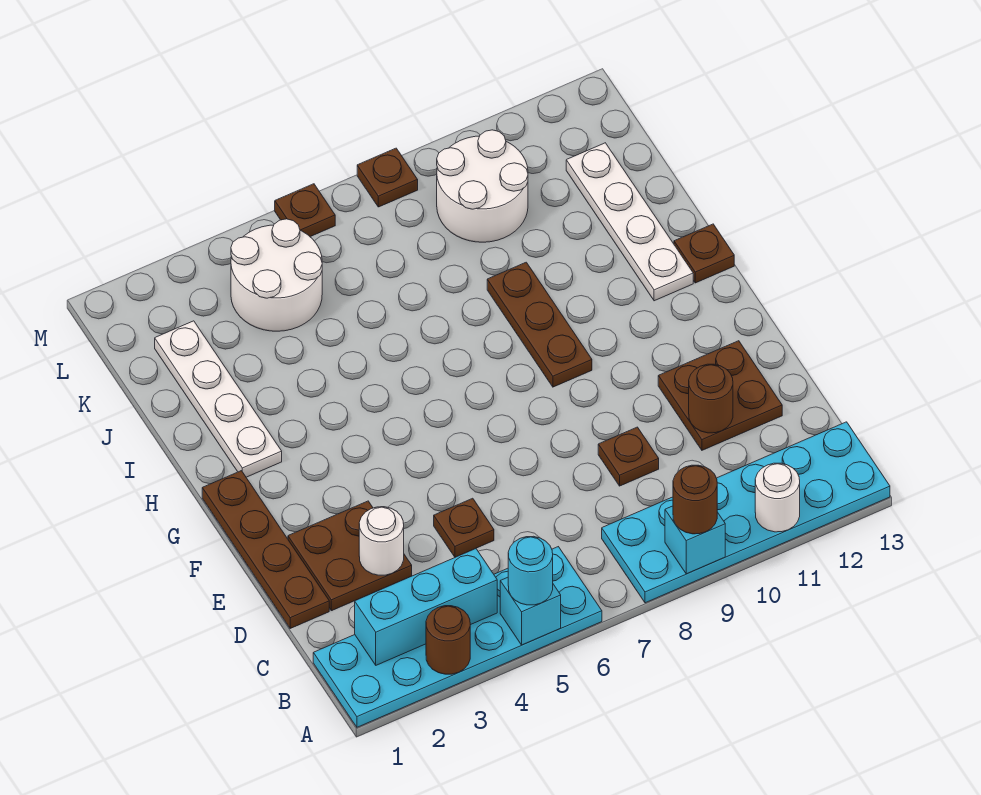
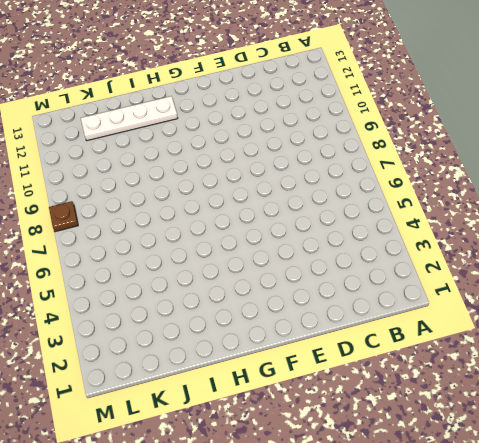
none -> cyan 2x6 plate [313,547,602,727]
none -> cyan 2x6 plate [602,422,890,603]
none -> brown 1x4 plate [202,471,329,628]

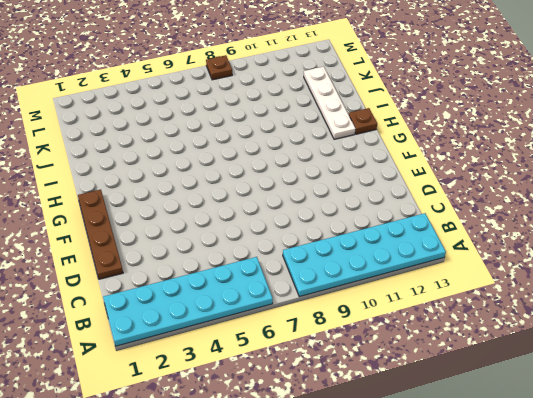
none -> brown 2x2 plate [288,501,412,611]
none -> brown 1x1 plate [434,498,494,557]
none -> brown 1x1 plate [598,427,659,486]

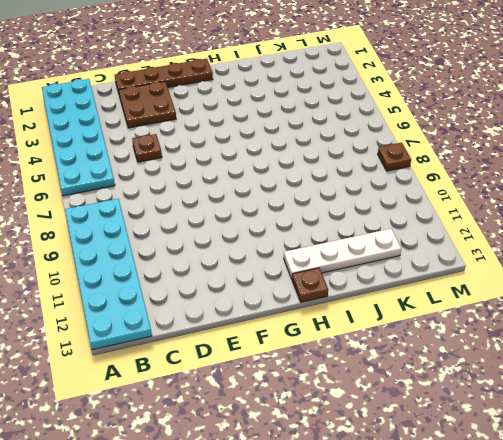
none -> brown 1x1 plate [598,427,659,486]
none -> brown 2x2 plate [658,341,782,450]
none -> brown 1x3 plate [487,262,592,387]

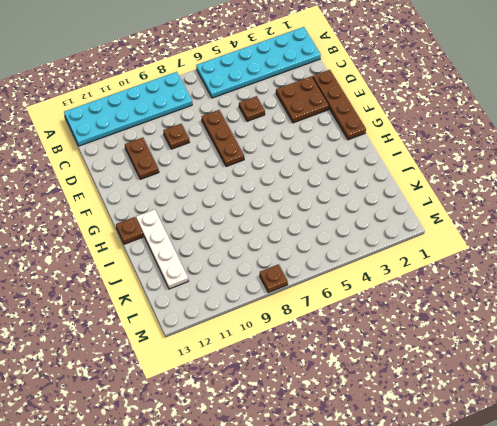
brown 1x3 plate [202,110,244,167] -> brown 1x3 plate moved to [487,262,592,387]
brown 1x2 plate [125,138,159,179] -> brown 2x2 plate [658,341,782,450]
none -> white 1x4 plate [155,321,282,477]
none -> white 2x2 round brick [231,219,322,331]
none -> white 2x2 round brick [437,130,528,242]

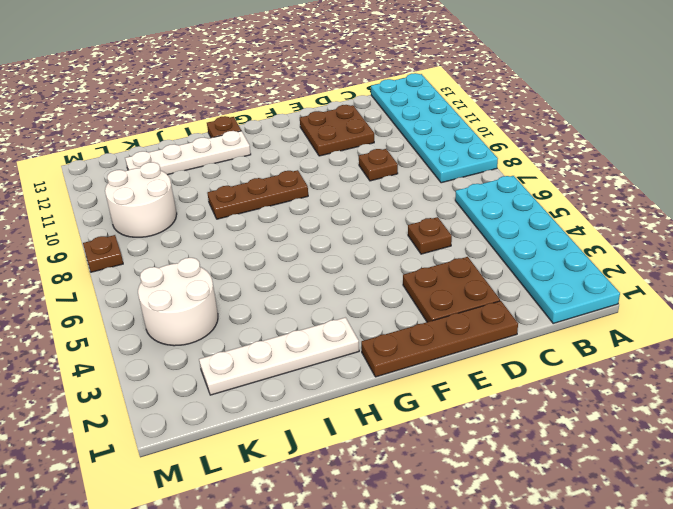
none -> brown 1x1 plate [275,184,335,237]
none -> brown 1x1 round brick [426,606,470,674]
none -> cyan 1x1 brick [500,577,561,645]

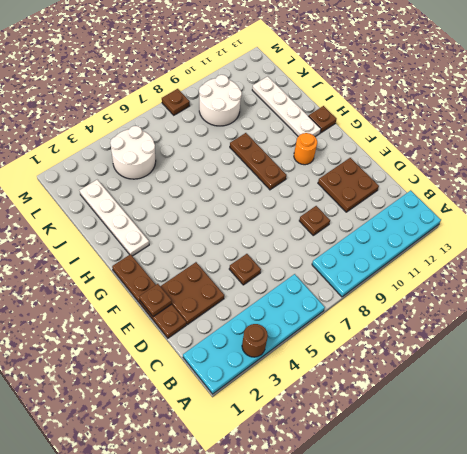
brown 1x1 plate [139,284,172,317] -> brown 1x1 plate moved to [275,184,335,237]
orange 1x1 round brick [294,133,317,165] -> none
none -> cyan 1x1 brick [500,577,561,645]
none -> cyan 1x1 brick [665,506,725,574]
none -> white 1x1 round brick [755,463,800,532]

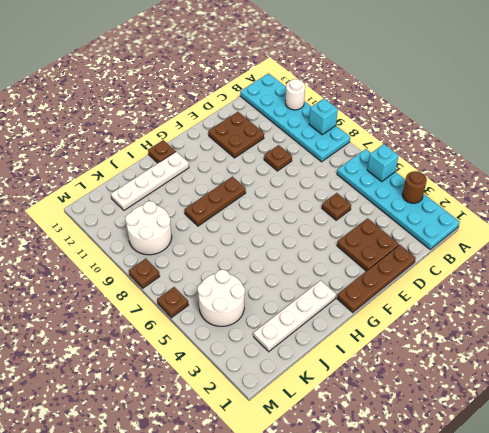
none -> cyan 1x3 brick [355,549,497,665]
none -> white 1x1 round brick [359,507,404,575]
none -> brown 1x1 round brick [689,364,733,433]

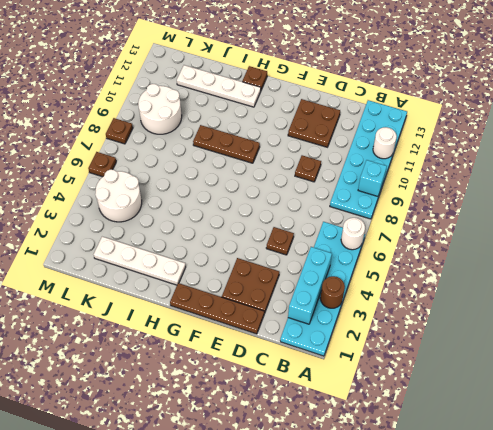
white 1x1 round brick [341,218,365,250] -> white 1x1 round brick moved to [359,507,404,575]
none -> cyan 1x1 brick [500,577,561,645]
none -> brown 1x1 round brick [689,364,733,433]
none -> cyan 1x1 round brick [508,536,553,605]

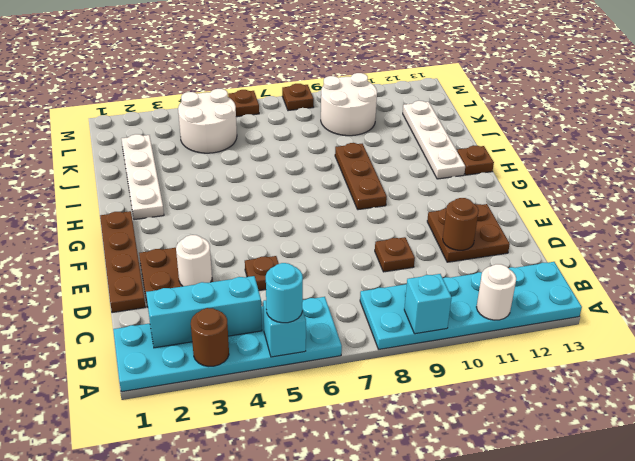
none -> brown 1x1 round brick [673,465,717,534]

